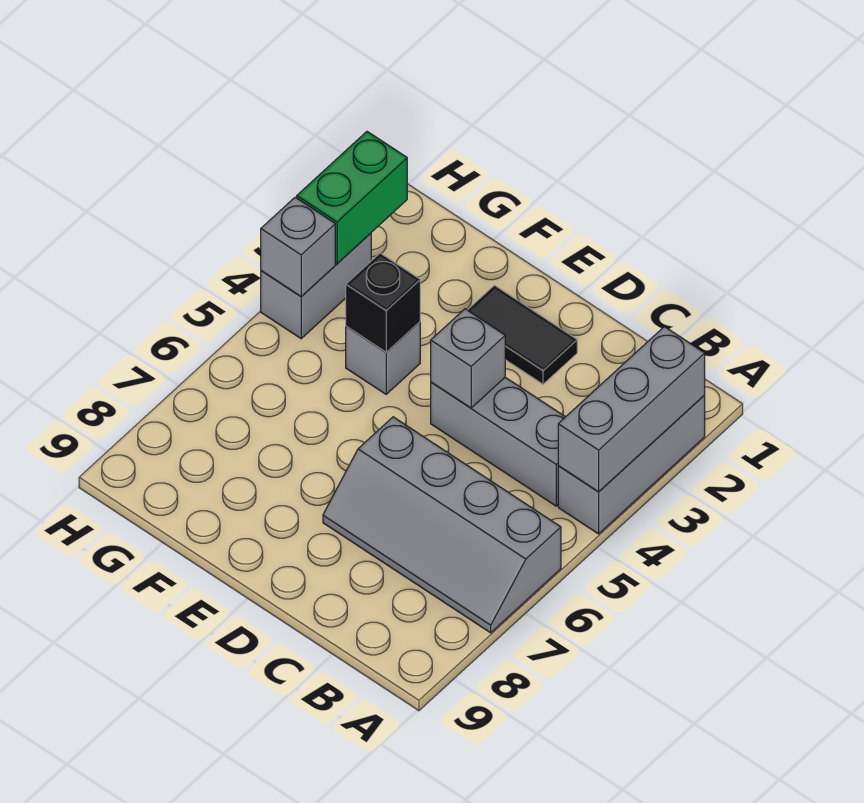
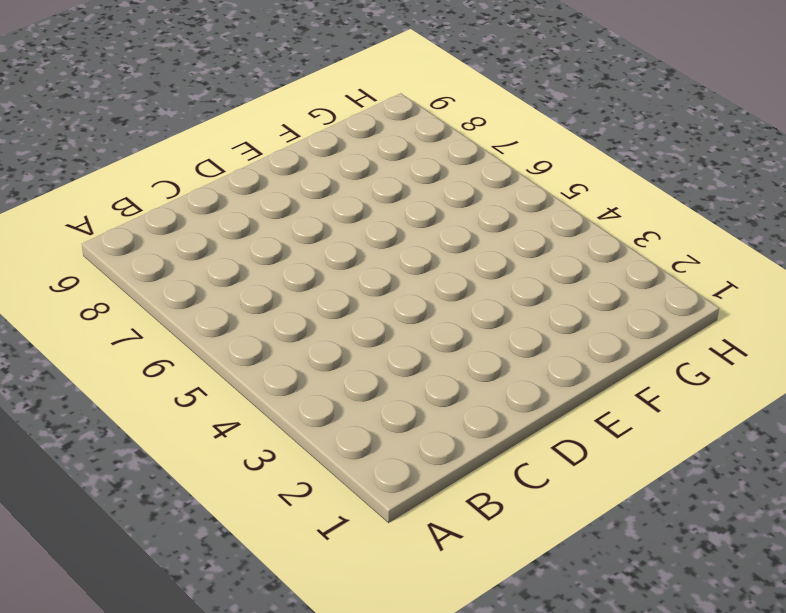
none -> grey 1x3 brick [558,395,705,534]
none -> grey 2x4 slope [323,417,561,633]

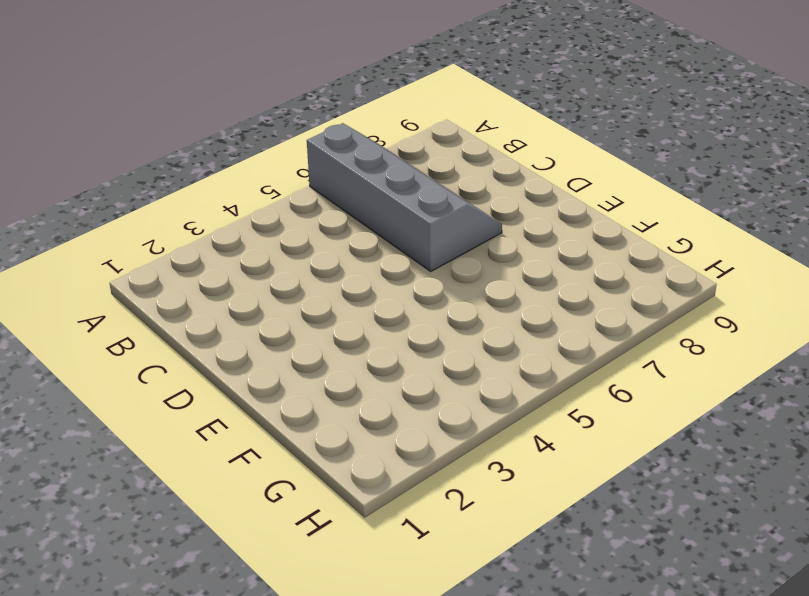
none -> grey 1x3 brick [558,395,705,534]
none -> grey 1x3 brick [431,377,565,506]

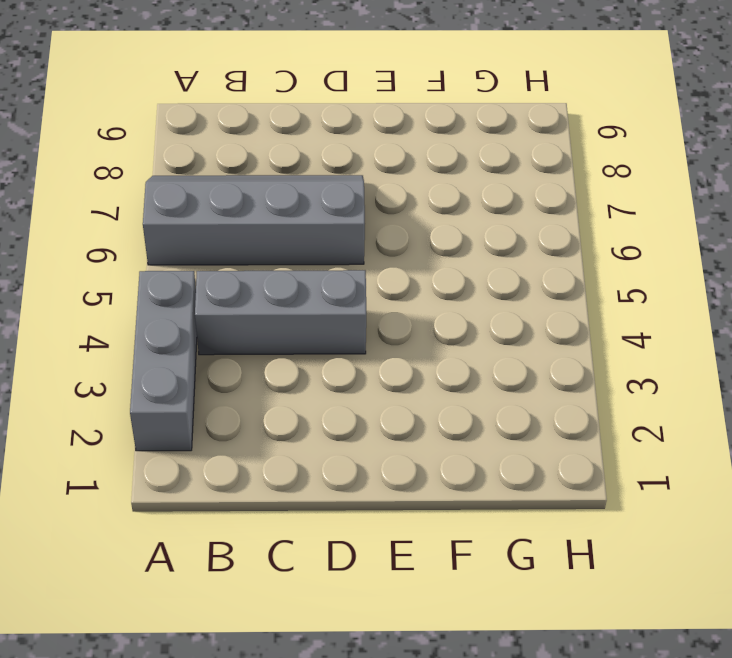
none -> black 1x2 tile [468,285,577,384]
none -> grey 1x1 brick [346,322,420,394]

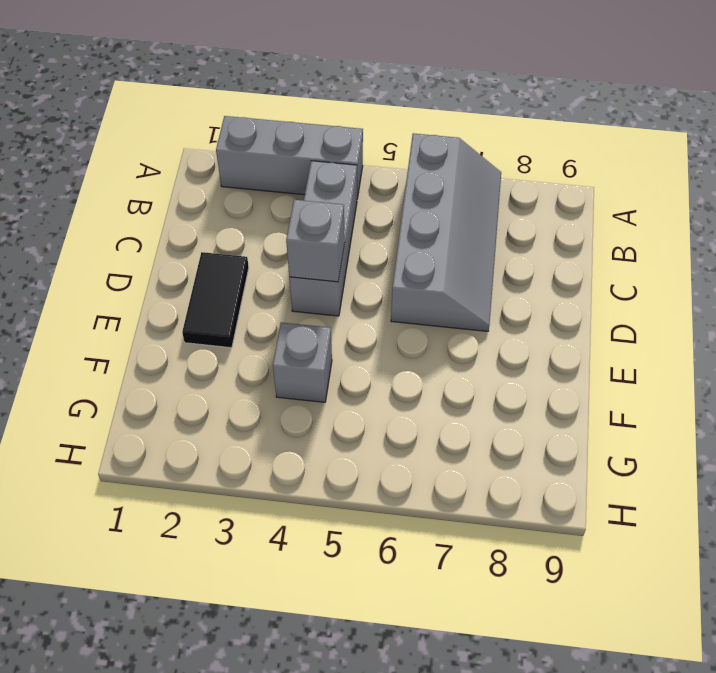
none -> grey 1x2 brick [261,233,371,339]
none -> grey 1x3 brick [558,327,705,492]

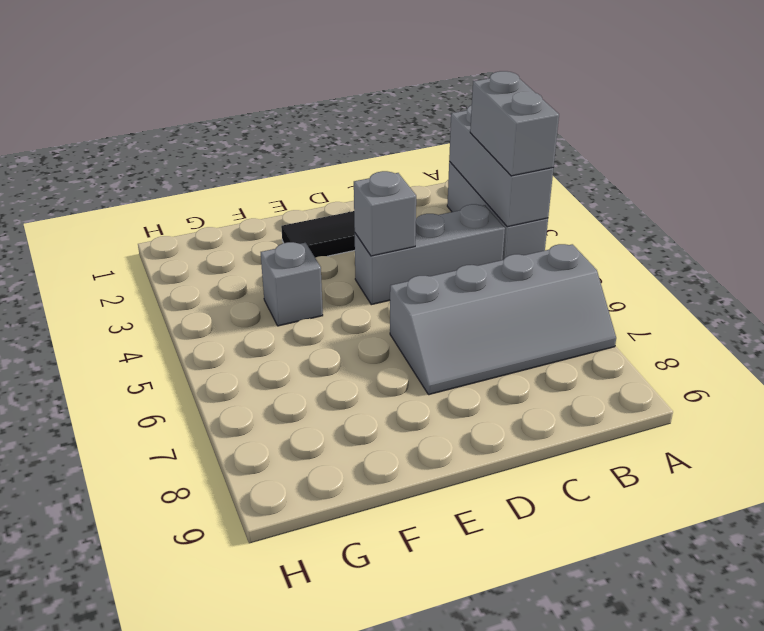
grey 1x2 brick [470,71,559,176] -> grey 1x2 brick moved to [261,233,371,339]
none -> black 1x1 brick [346,253,420,352]
none -> green 1x2 brick [297,132,407,264]

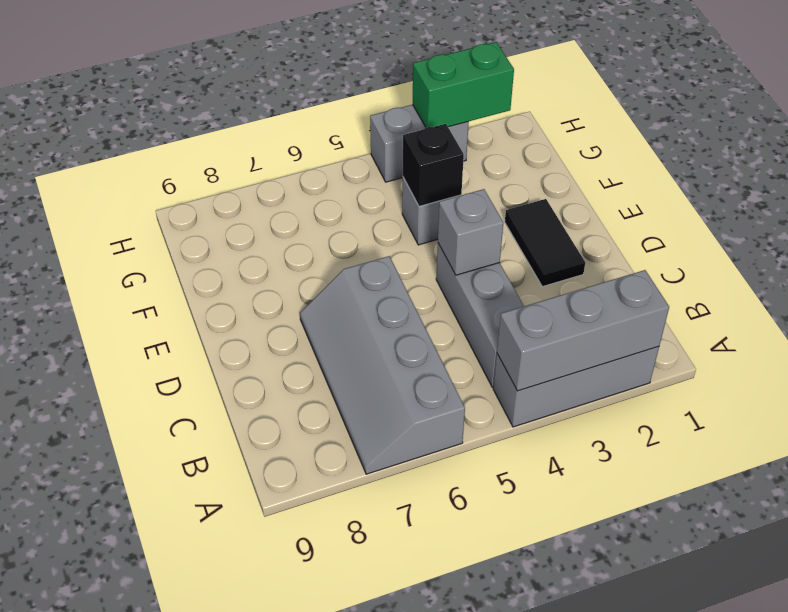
none -> grey 1x1 brick [261,197,335,297]

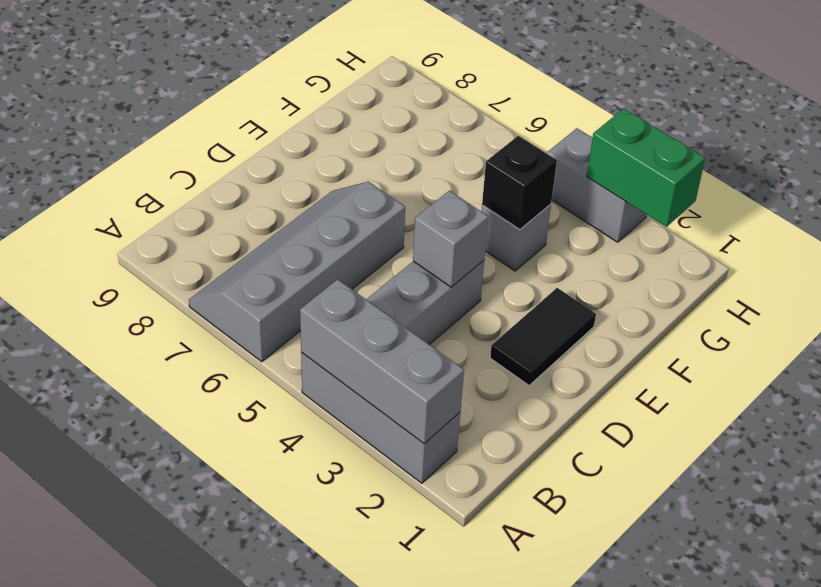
none -> grey 1x1 brick [261,197,335,297]

